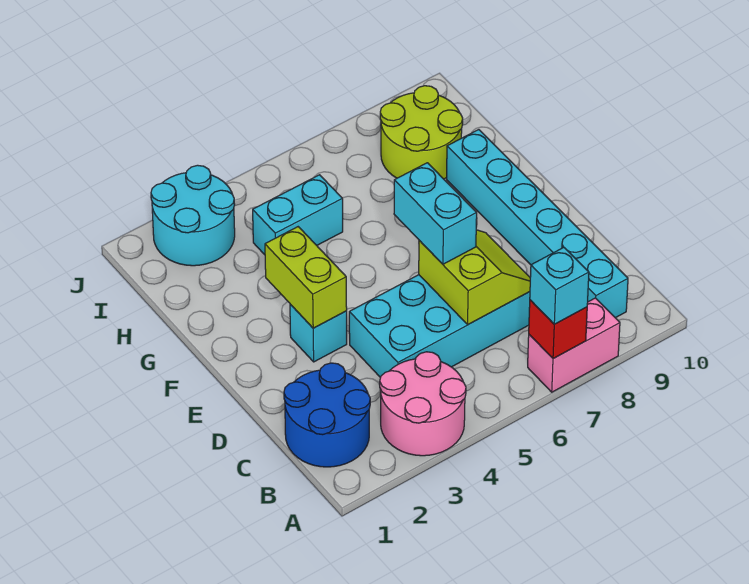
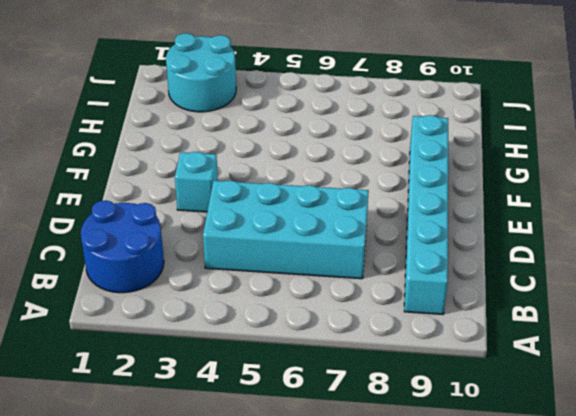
none -> pink 2x2 round brick [380,352,466,456]
none -> pink 1x2 brick [528,298,620,392]
none -> cyan 1x2 brick [253,175,343,255]

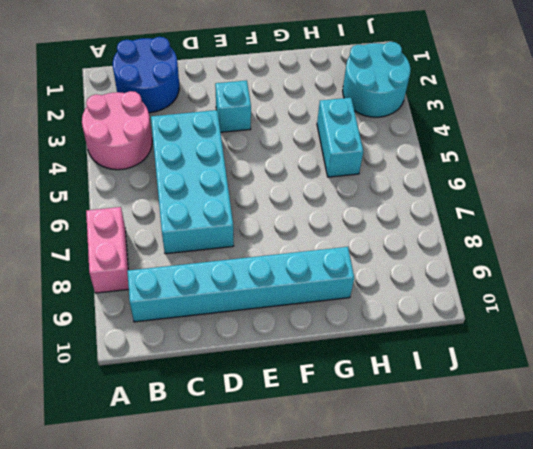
none -> lime 2x2 round brick [380,86,463,179]
none -> red 1x1 brick [529,300,587,359]
none -> lime 2x2 slope [419,230,530,325]

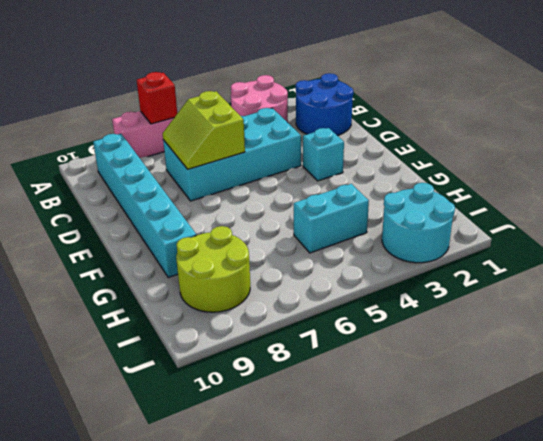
none -> lime 1x2 brick [265,227,347,328]
none -> cyan 1x1 brick [530,247,589,324]
none -> cyan 1x2 brick [394,163,477,264]

